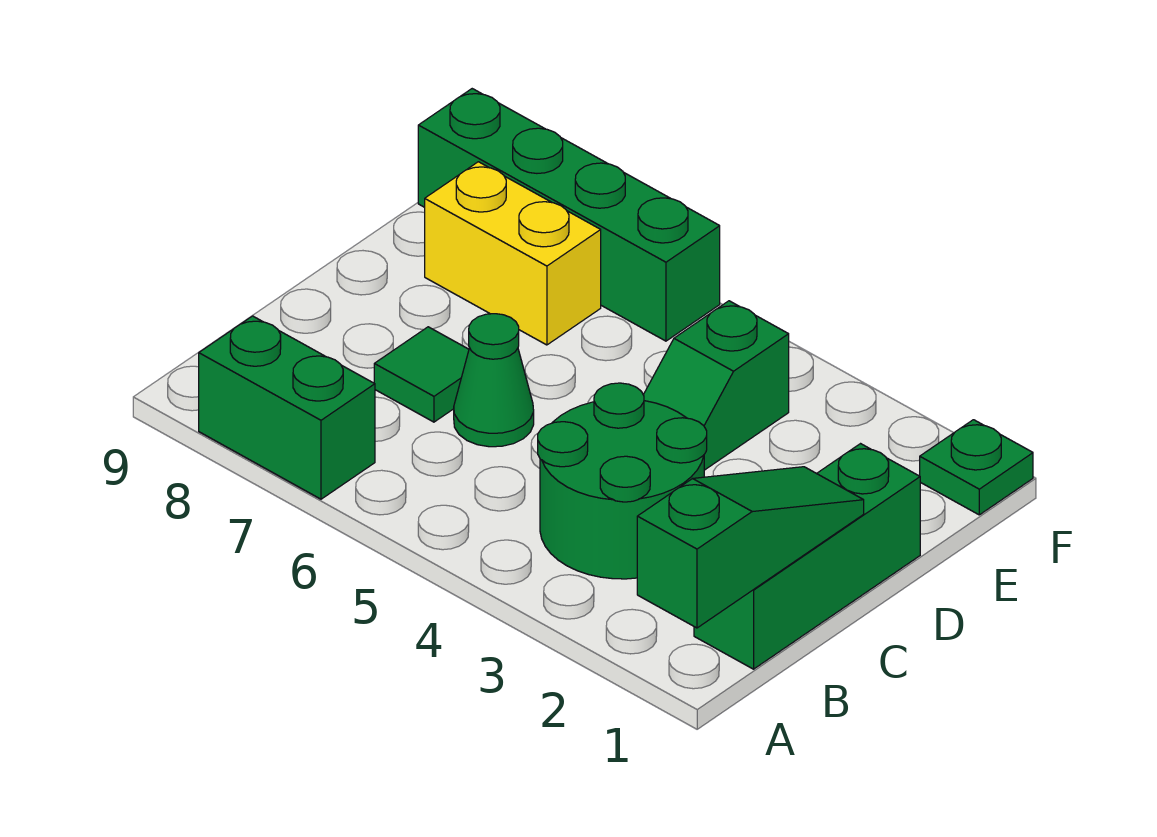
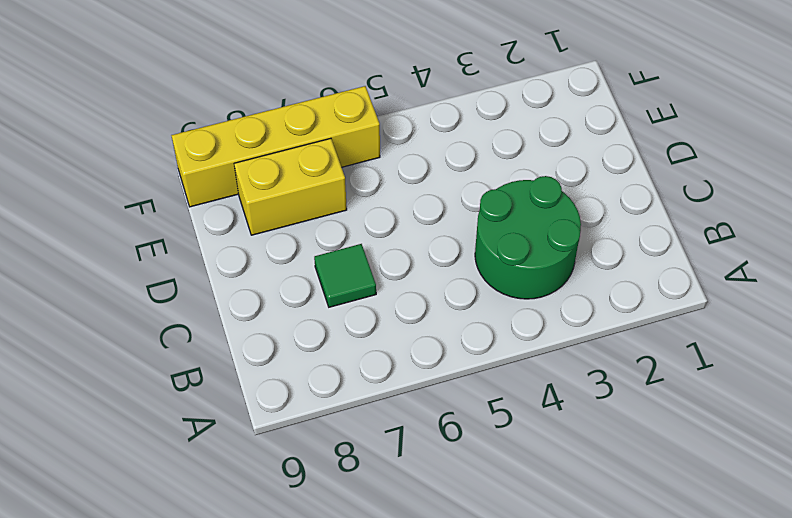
yellow 1x4 brick [171,86,380,207] -> green 1x4 brick [418,89,720,341]
none -> green 1x2 brick [199,316,375,499]
none -> green 1x3 brick [694,444,920,669]

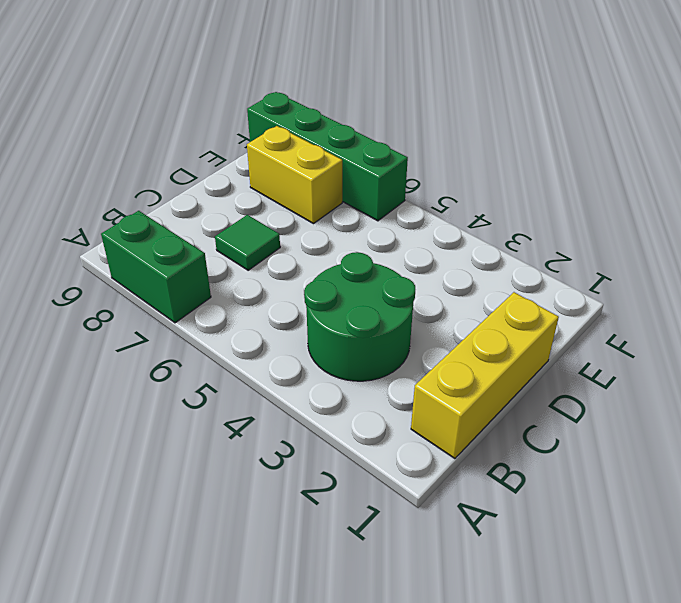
yellow 1x3 brick [411,292,559,458] -> green 1x3 brick [694,444,920,669]
none -> green 1x1 cone [454,314,534,447]
none -> green 1x2 slope [644,301,789,470]

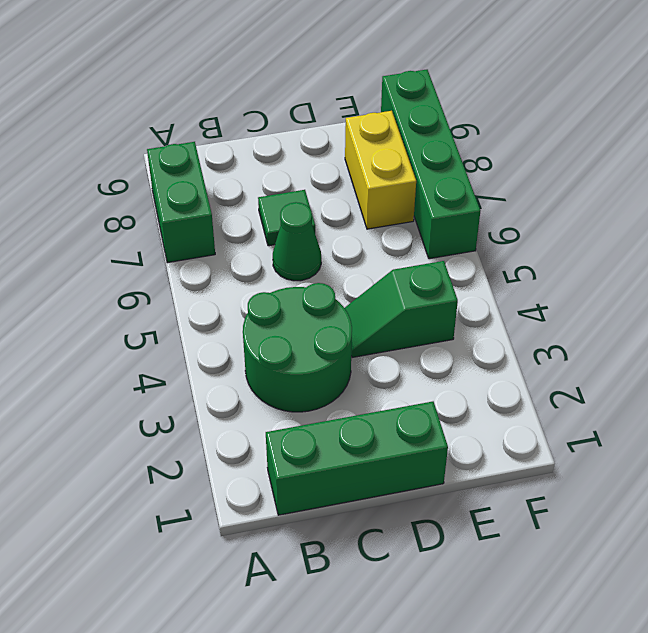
none -> green 1x1 plate [920,420,1033,515]
none -> green 1x3 slope [637,467,864,628]

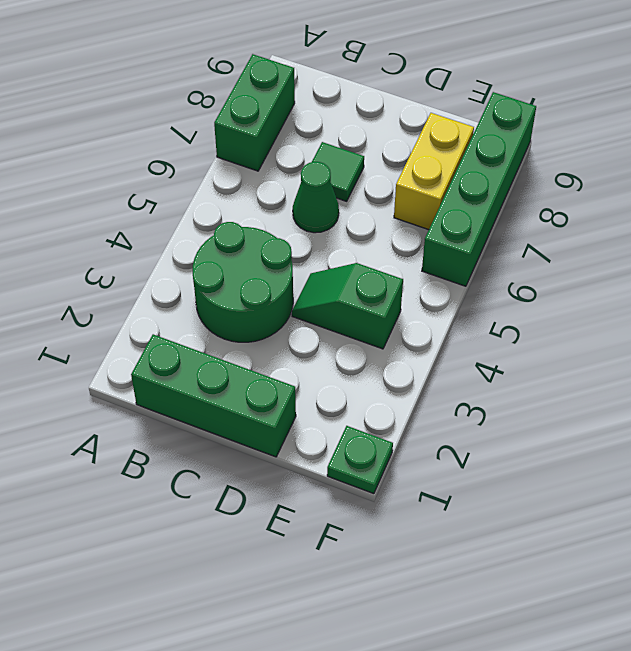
none -> green 1x3 slope [637,467,864,628]

